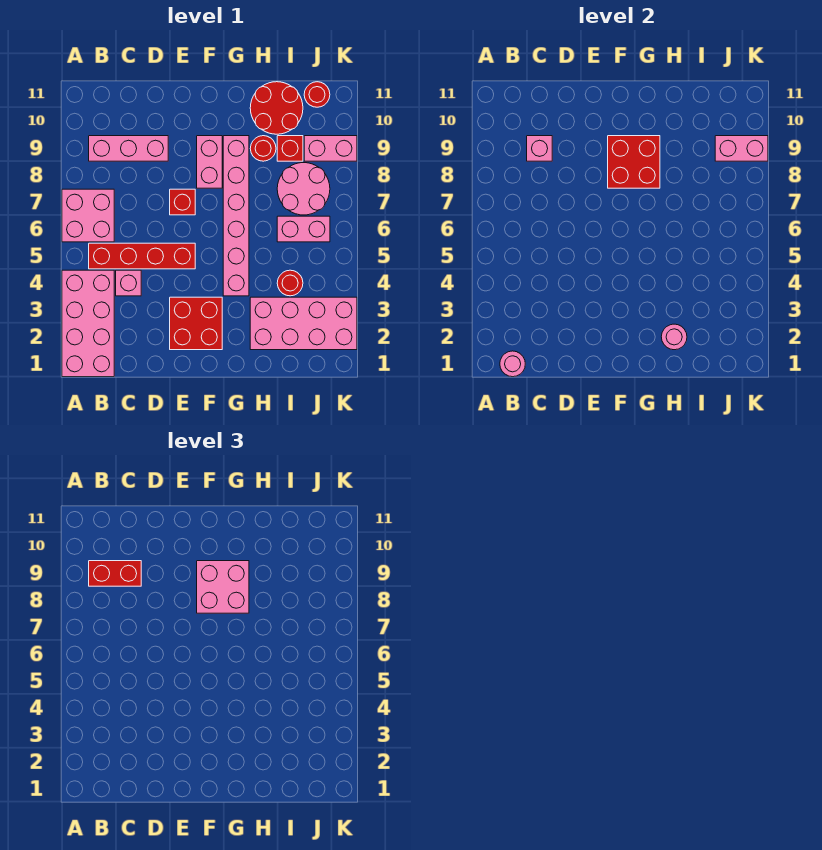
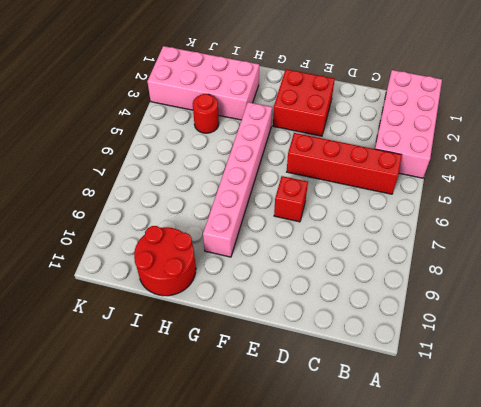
none -> pink 2x2 brick [62,189,114,242]
none -> pink 1x3 brick [89,136,168,161]
none -> pink 1x1 brick [116,270,141,296]

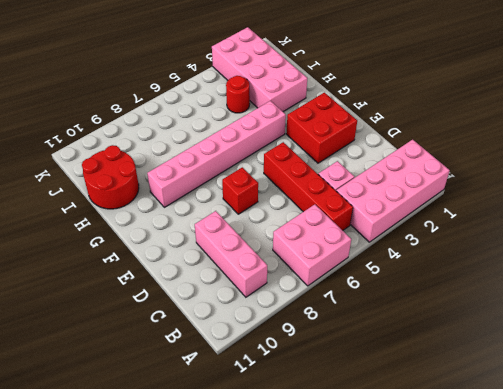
none -> pink 1x2 brick [197,136,222,188]
none -> red 1x1 round brick [250,136,276,161]
none -> pink 1x2 brick [277,216,330,242]

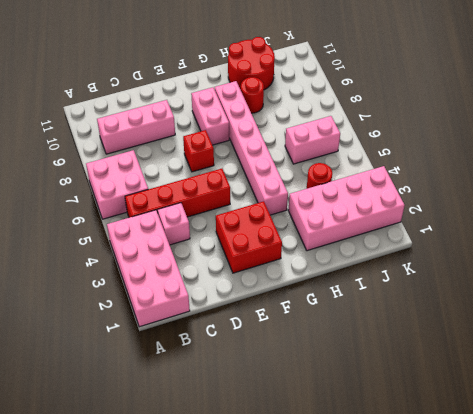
none -> pink 2x2 round brick [277,163,330,215]
none -> red 1x1 brick [277,136,303,161]
none -> pink 1x2 brick [304,136,357,161]

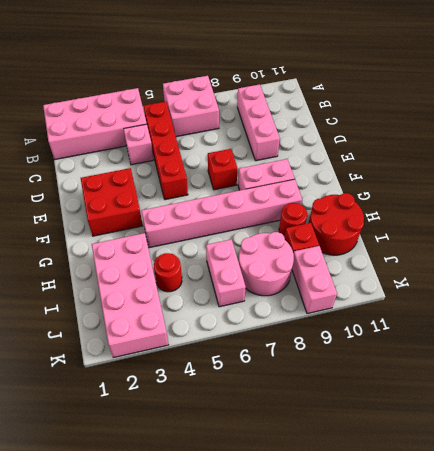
none -> red 1x1 round brick [304,82,330,107]
none -> pink 1x1 round brick [500,351,525,377]
none -> pink 1x1 brick [527,136,552,161]

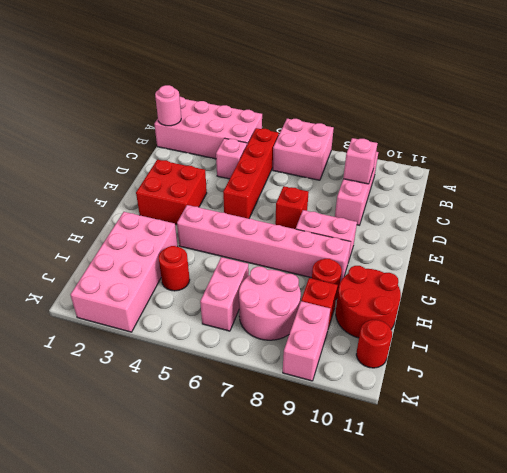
none -> red 2x2 brick [608,136,660,188]
none -> pink 1x1 round brick [661,324,687,350]
none -> pink 1x2 brick [715,136,768,161]

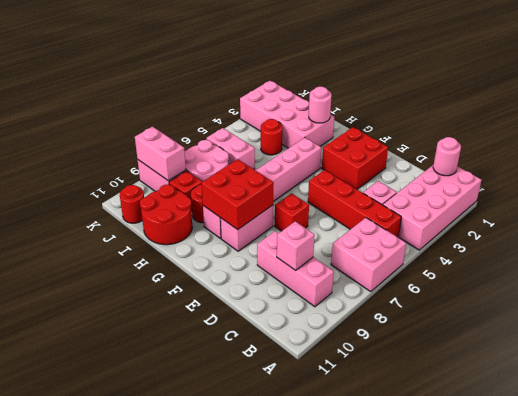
none -> red 1x2 brick [89,561,141,586]
none -> pink 2x2 brick [197,561,249,613]

